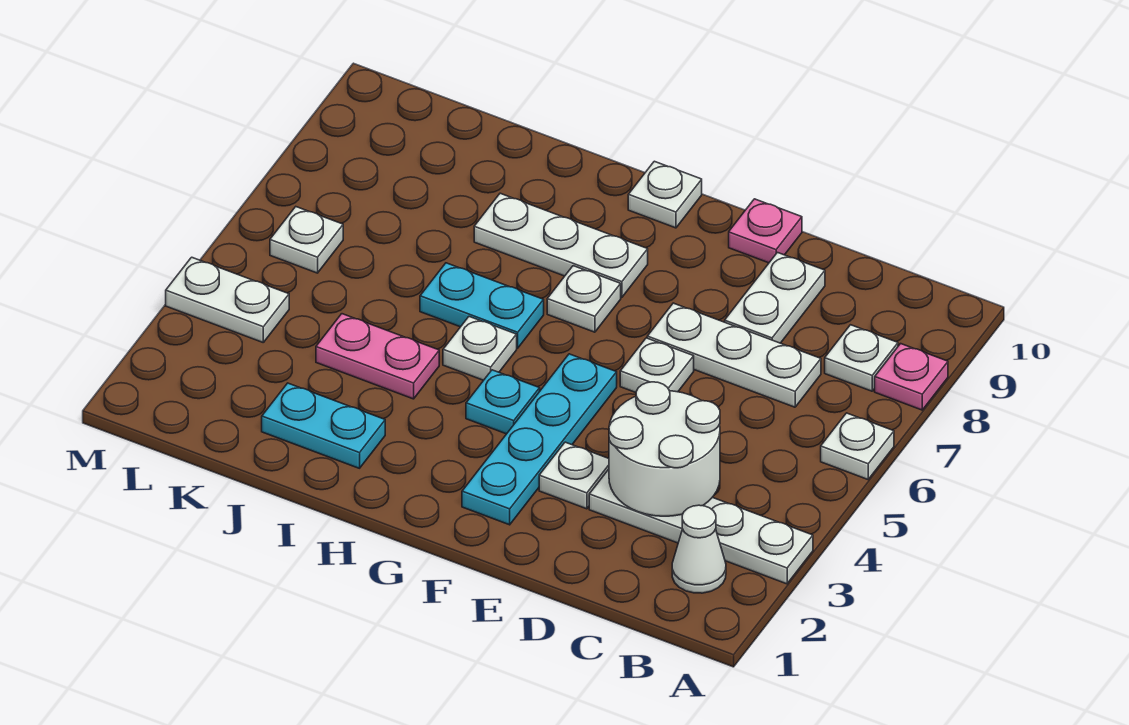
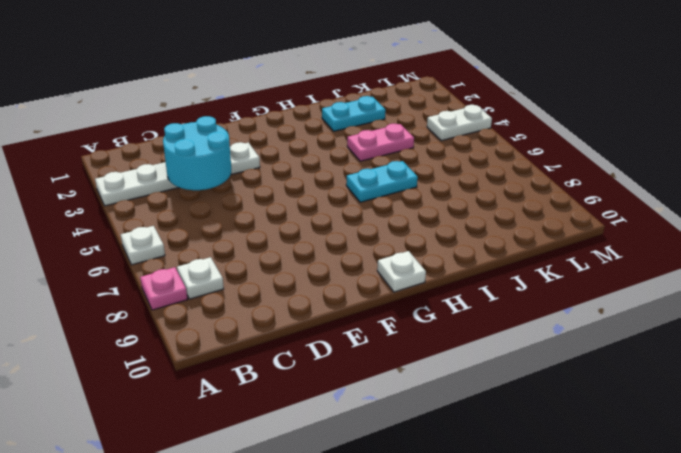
cyan 2x2 round brick [163,116,231,190] -> white 2x2 round brick [609,382,720,516]
none -> white 1x1 cone [672,505,726,593]
none -> white 1x3 plate [647,303,821,407]
none -> white 1x2 plate [725,253,825,343]

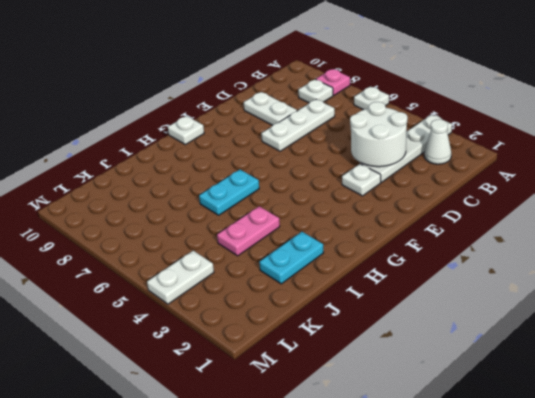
none -> white 1x1 plate [620,338,694,392]
none -> pink 1x1 plate [729,199,802,263]
none -> cyan 1x4 plate [462,354,617,525]

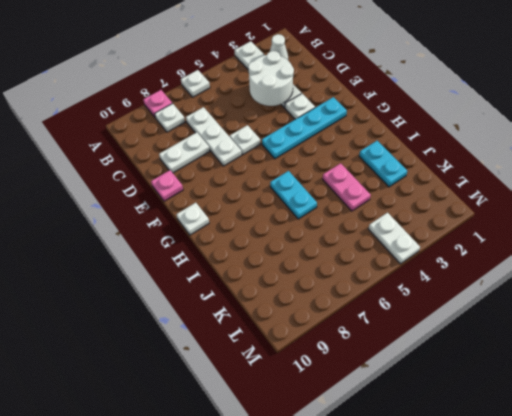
none -> cyan 1x1 plate [466,370,540,434]
none -> white 1x1 plate [547,266,621,332]
none -> white 1x3 plate [474,193,648,297]

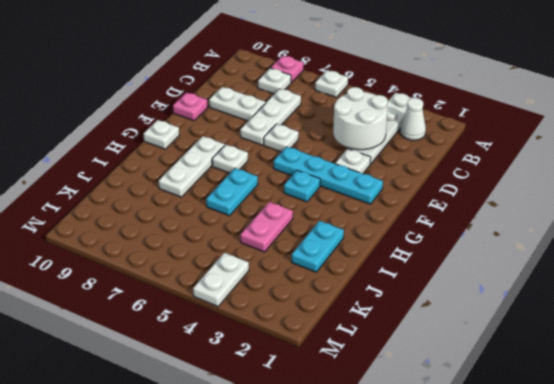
none -> white 1x1 plate [443,317,517,380]
none -> white 1x1 plate [270,207,343,273]

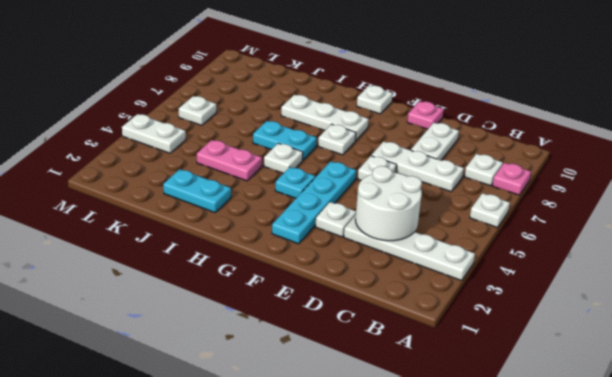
none -> white 1x1 cone [672,505,726,593]

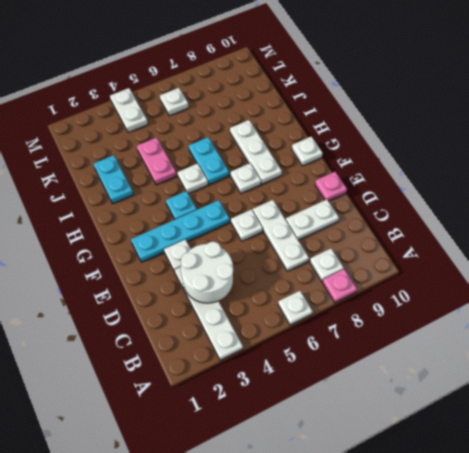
none -> white 1x1 cone [672,505,726,593]

